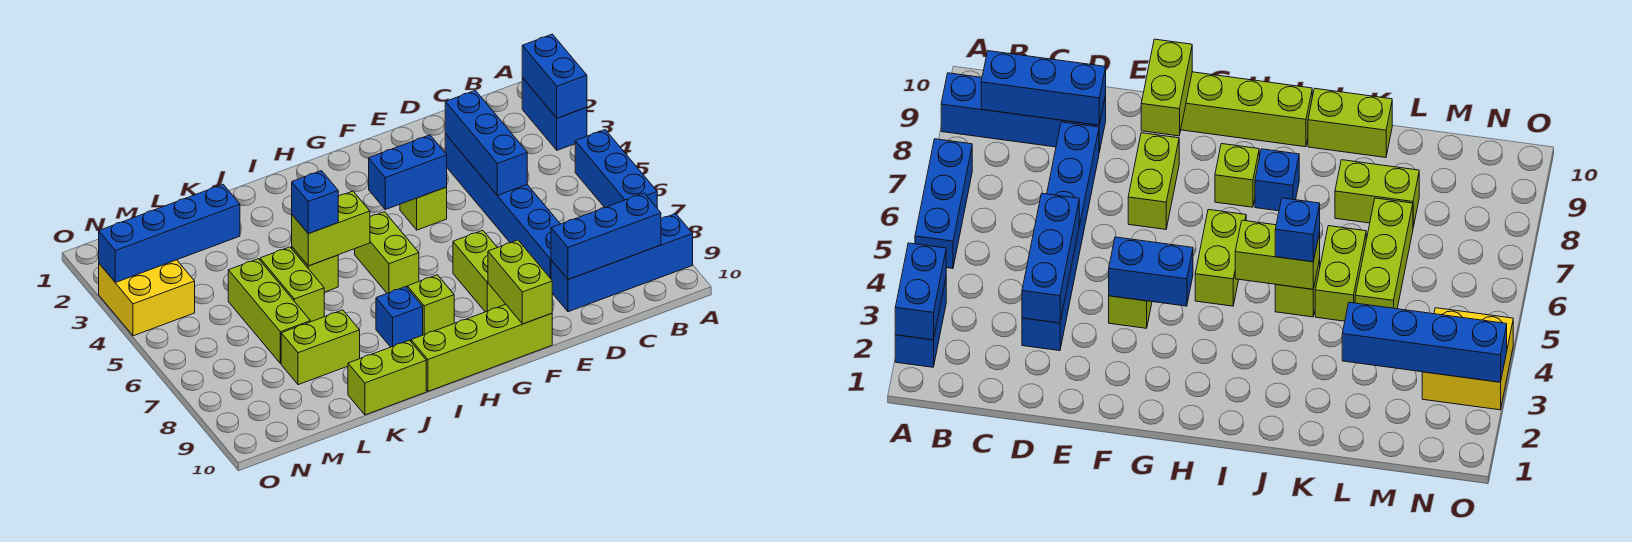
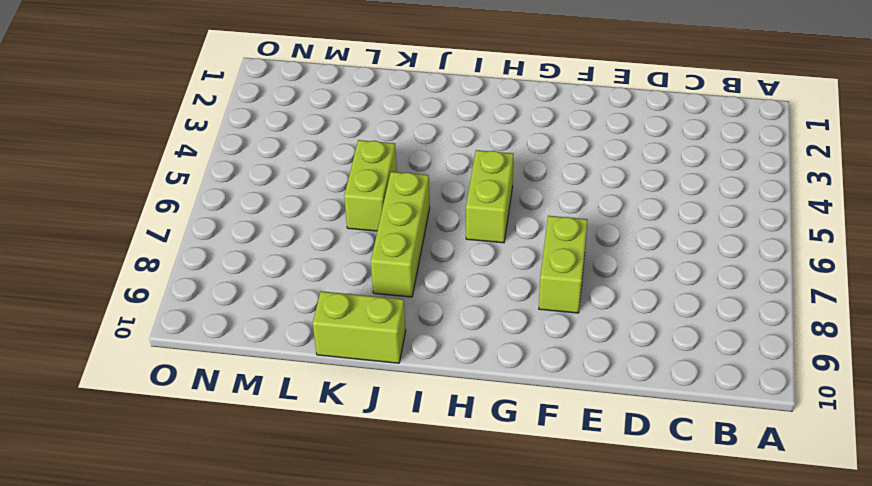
lime 1x3 brick [371,172,430,297] -> lime 1x3 brick moved to [228,259,310,364]
none -> blue 1x2 brick [522,78,587,150]
none -> blue 1x3 brick [575,130,657,208]
none -> blue 1x4 brick [551,214,693,312]

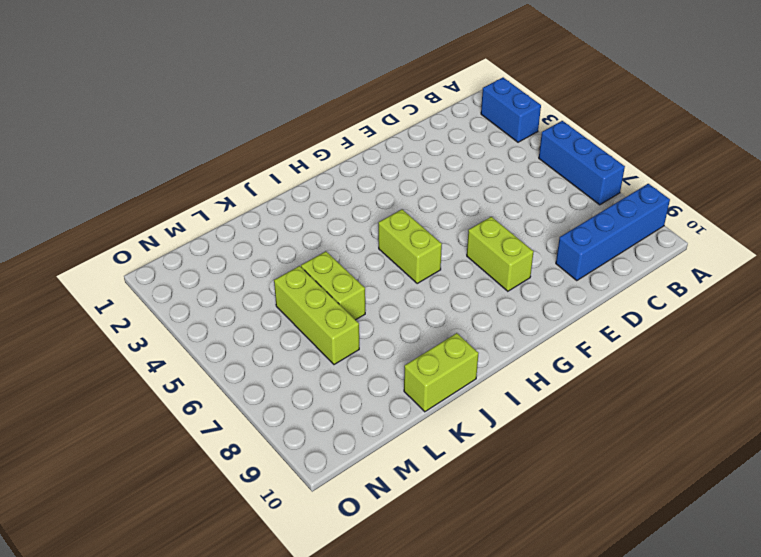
none -> blue 1x6 brick [445,134,560,279]
none -> lime 1x1 brick [400,187,447,230]
none -> lime 1x4 brick [411,304,552,391]

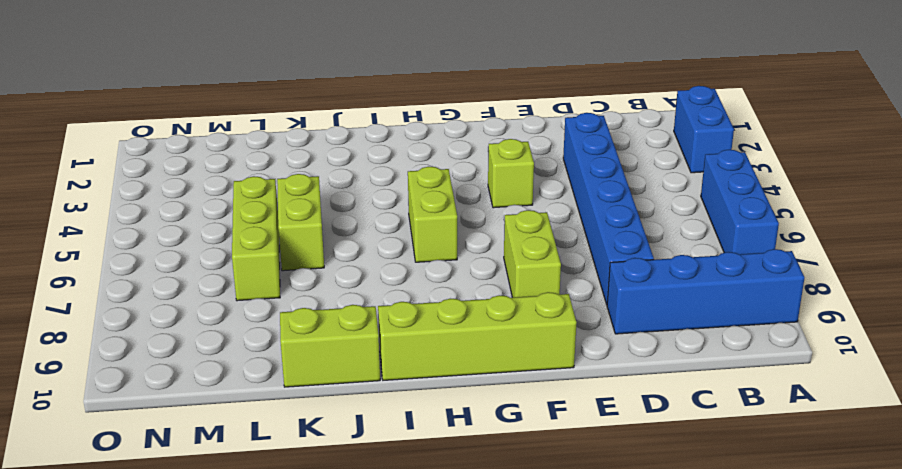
none -> lime 1x1 brick [407,275,454,335]
none -> blue 1x1 brick [376,287,423,347]
none -> lime 1x1 brick [292,247,338,292]

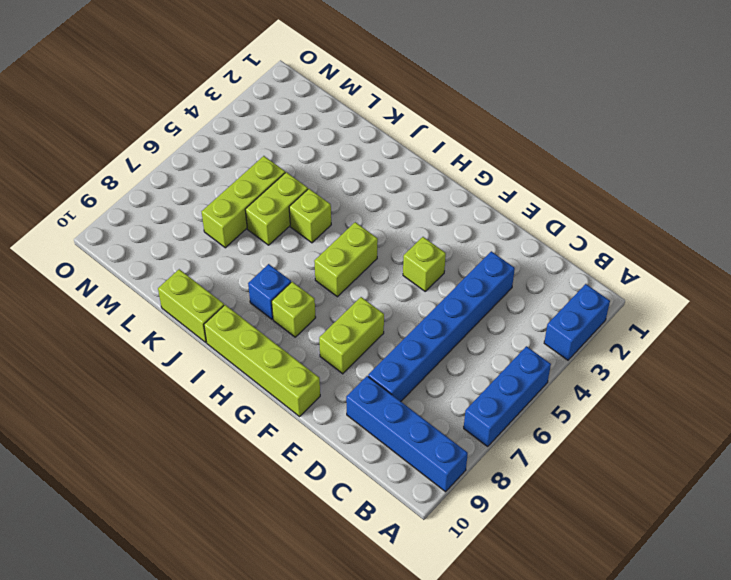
none -> lime 1x2 brick [281,310,360,385]
none -> yellow 2x2 brick [99,260,195,336]
none -> blue 1x2 brick [522,34,587,118]

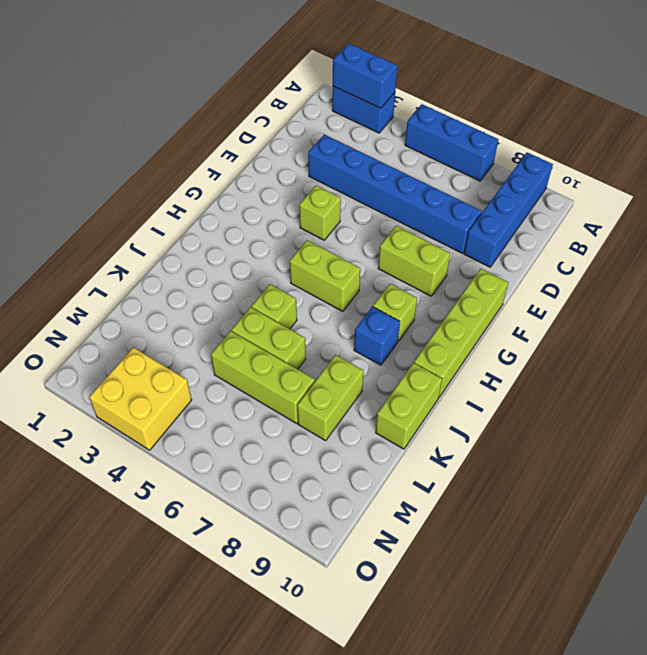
none -> blue 1x3 brick [551,193,661,280]
none -> blue 1x3 brick [445,90,527,196]
none -> blue 1x2 brick [369,135,447,210]

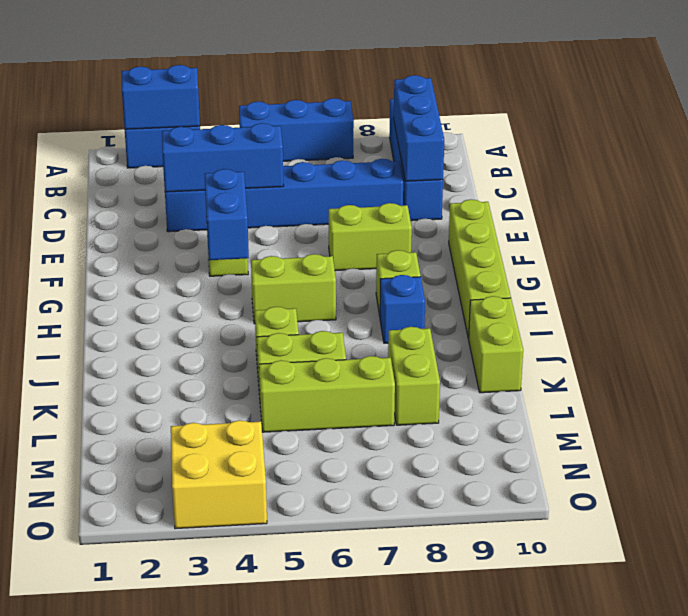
none -> lime 1x2 brick [488,240,552,324]
none -> lime 1x2 brick [292,191,370,266]
none -> blue 1x4 brick [99,185,240,282]

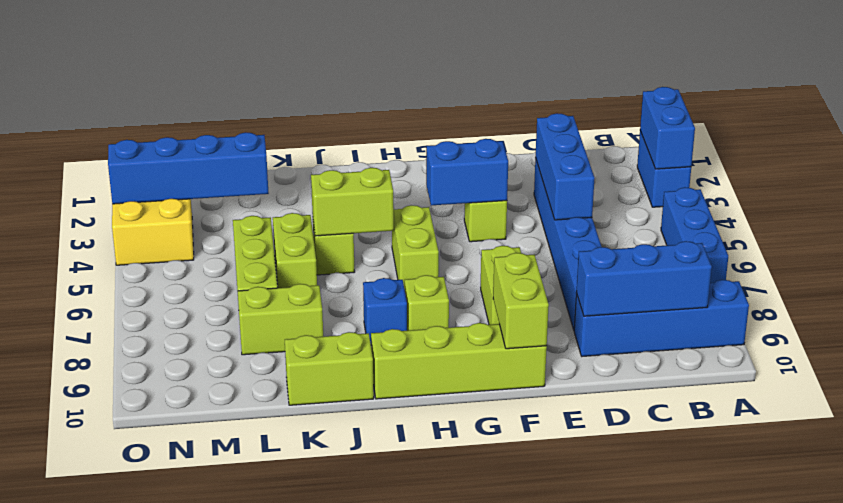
none -> blue 1x1 brick [292,171,338,234]

